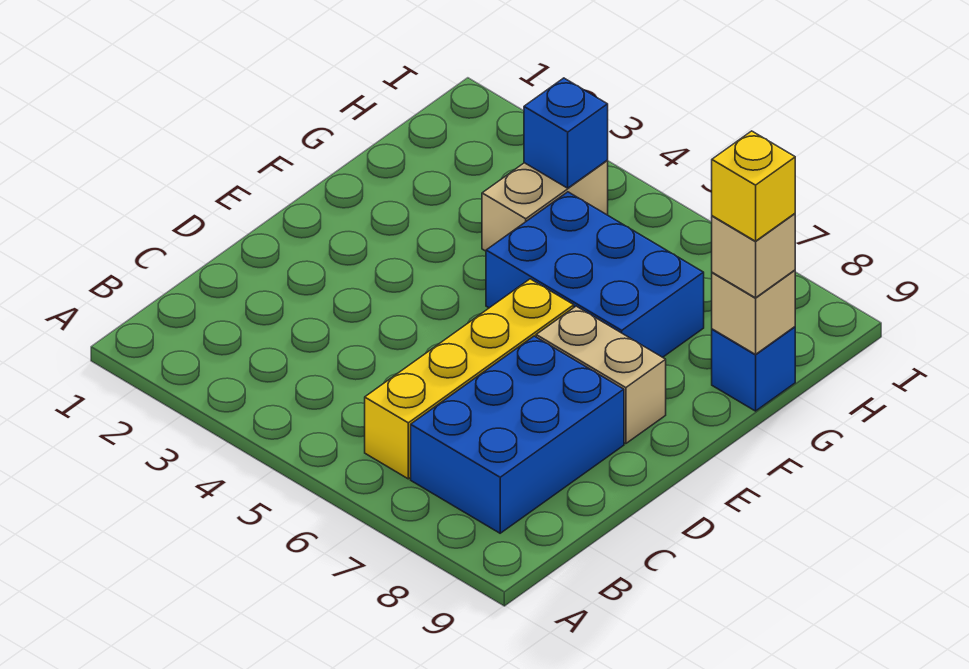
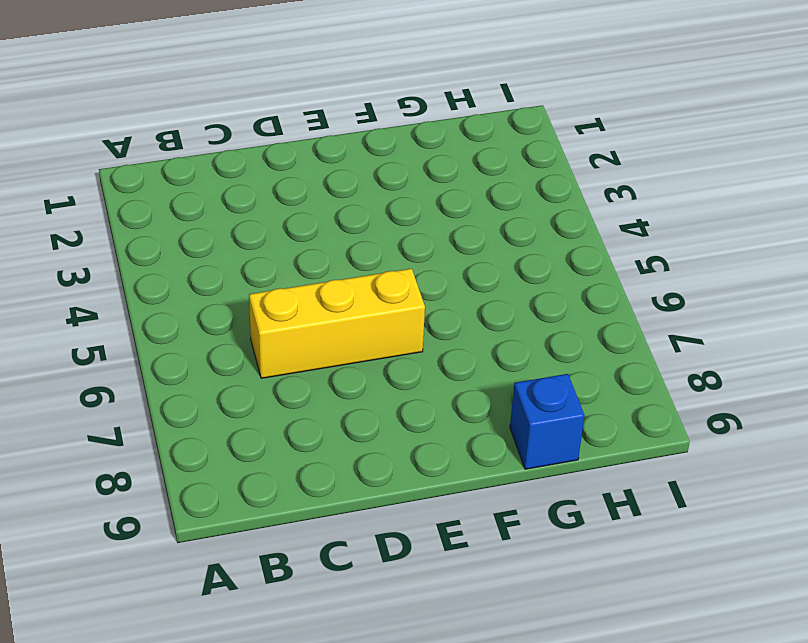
yellow 1x3 brick [249,269,425,378] -> yellow 1x4 brick [365,279,574,479]
none -> blue 2x3 brick [411,336,624,533]
none -> tan 1x2 brick [536,306,666,444]

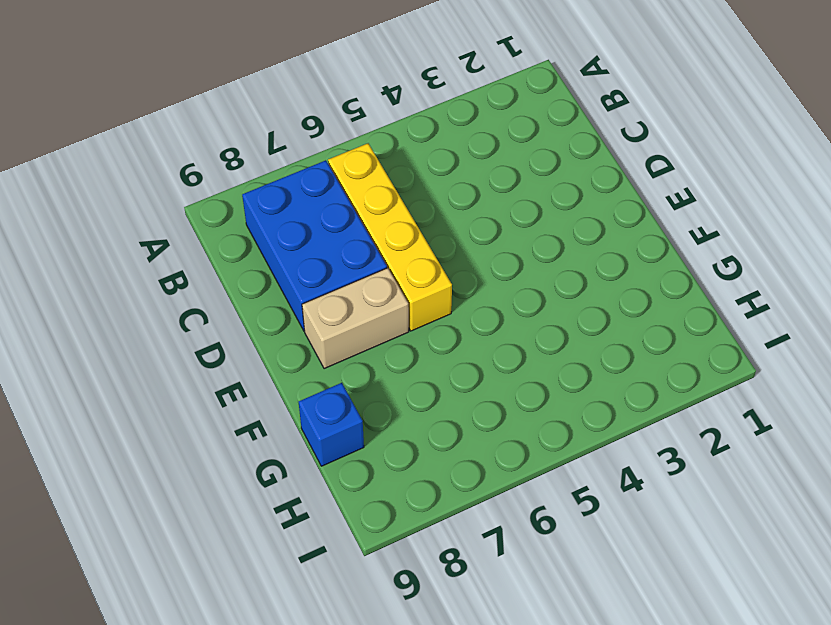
none -> blue 2x3 brick [486,192,704,357]
none -> tan 1x2 brick [482,161,608,251]

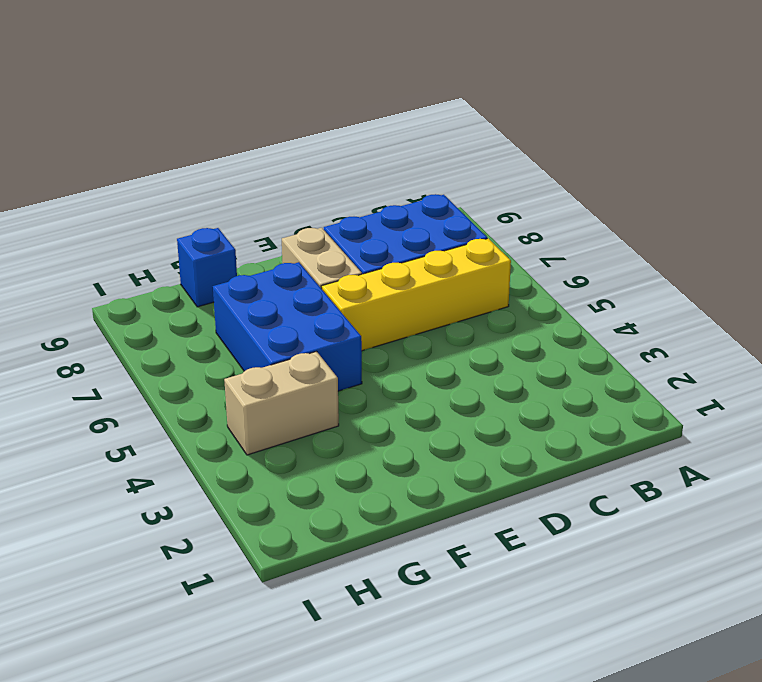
none -> tan 1x1 brick [712,270,795,354]
none -> blue 1x1 brick [524,78,608,188]

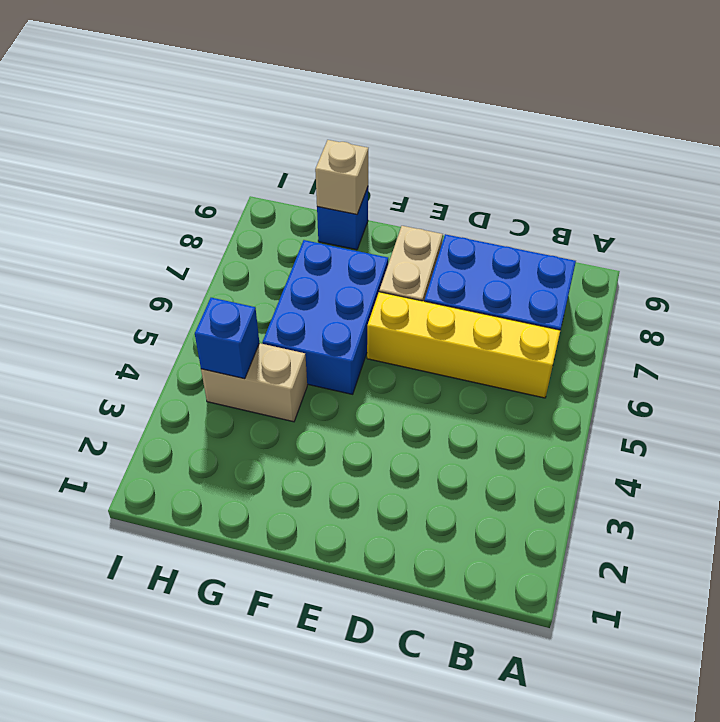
none -> tan 1x1 brick [712,214,795,298]
none -> yellow 1x1 brick [712,131,795,241]

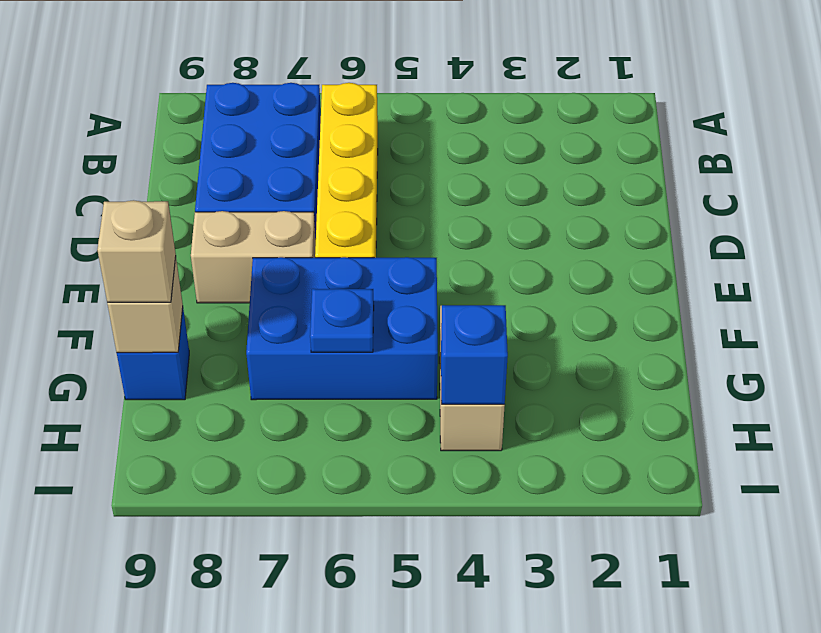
blue 1x1 plate [310,289,374,352] -> none
none -> yellow 1x1 brick [712,131,795,241]

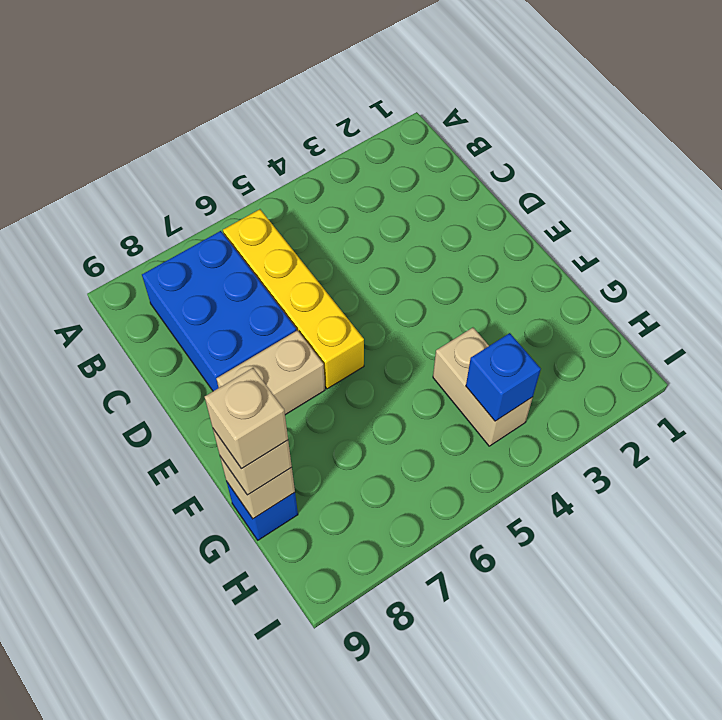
tan 1x1 brick [205,368,288,469] -> yellow 1x1 brick [712,131,795,241]
none -> blue 2x3 brick [486,192,704,357]

